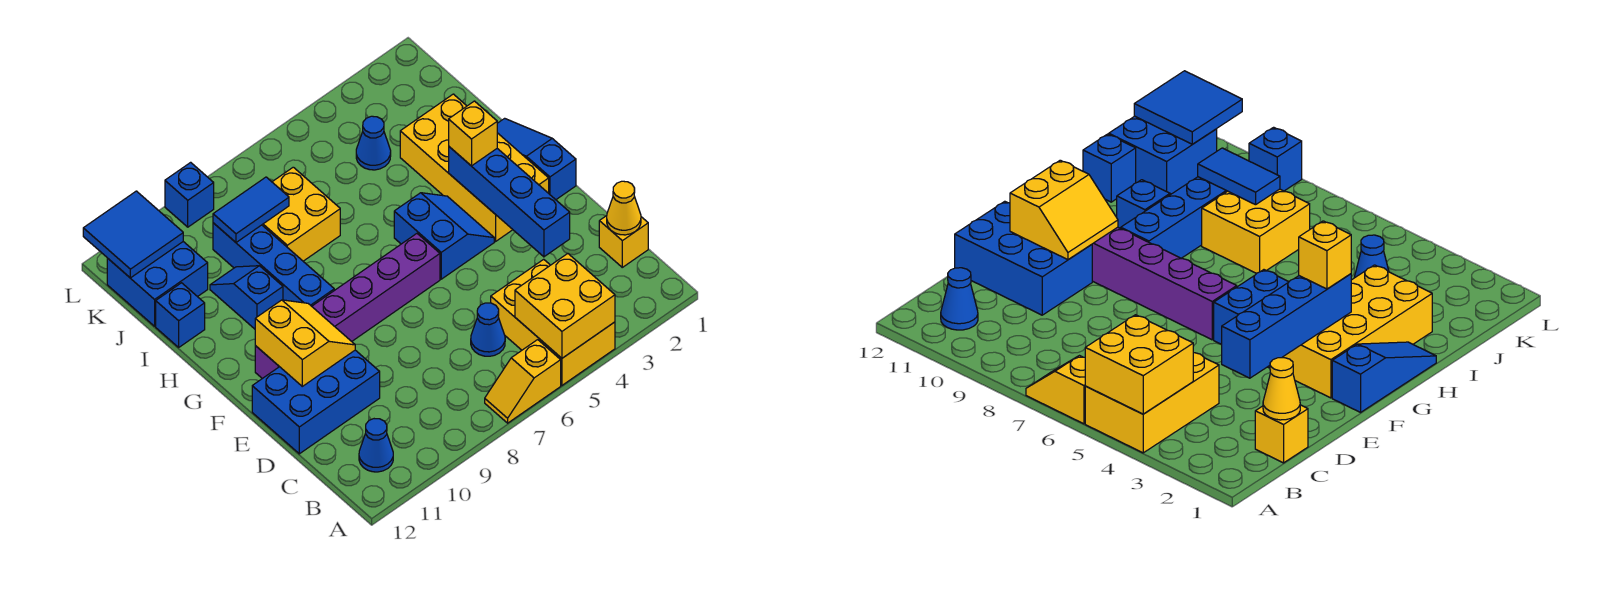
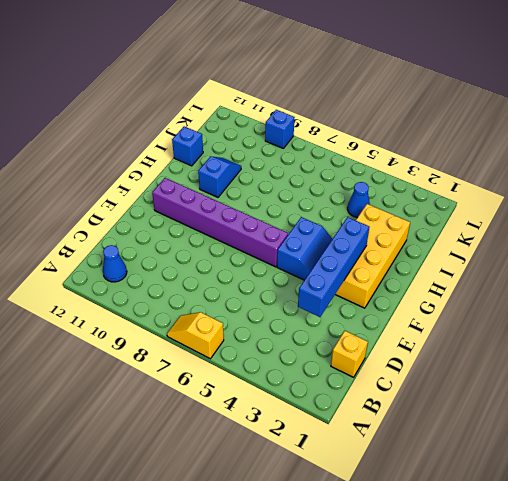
none -> yellow 2x3 brick [491,259,615,385]
none -> blue 1x1 cone [471,303,505,356]
none -> blue 2x3 brick [252,350,380,454]

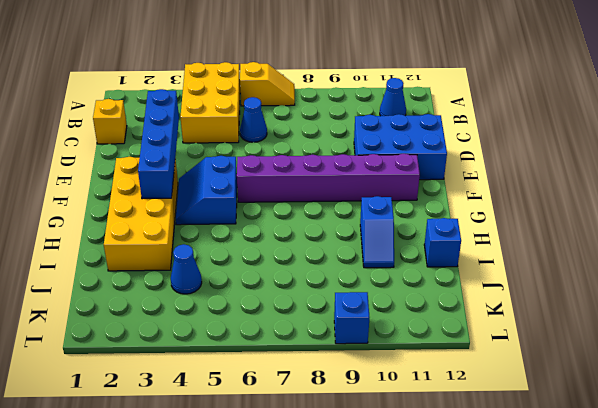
none -> blue 1x3 slope [497,118,576,200]
none -> blue 1x4 brick [213,223,334,306]
none -> yellow 2x2 brick [262,167,340,261]

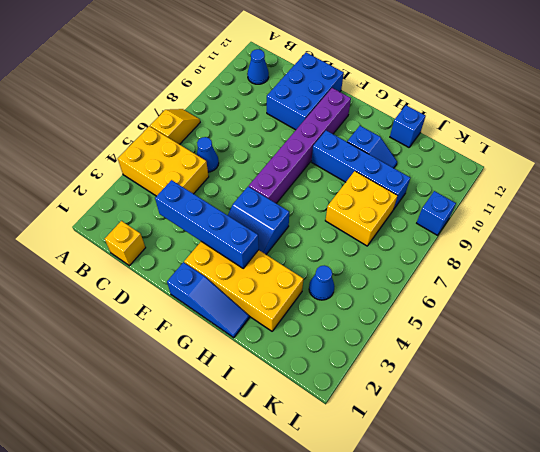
none -> blue 2x2 brick [107,242,208,326]
none -> yellow 2x2 brick [515,254,615,358]
none -> yellow 1x1 cone [607,181,641,235]

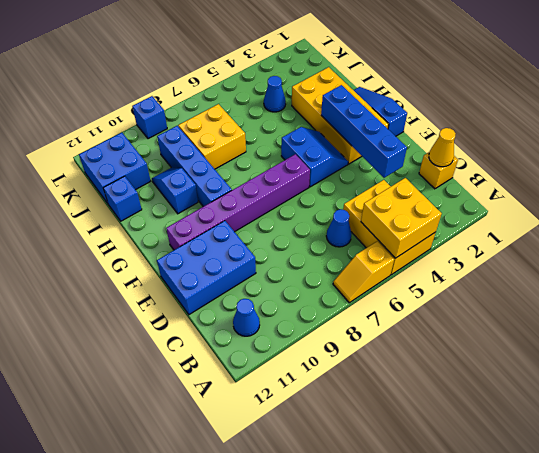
none -> yellow 2x2 slope [255,300,355,386]
none -> blue 1x2 tile [213,177,289,242]
none -> blue 2x2 tile [83,191,183,278]

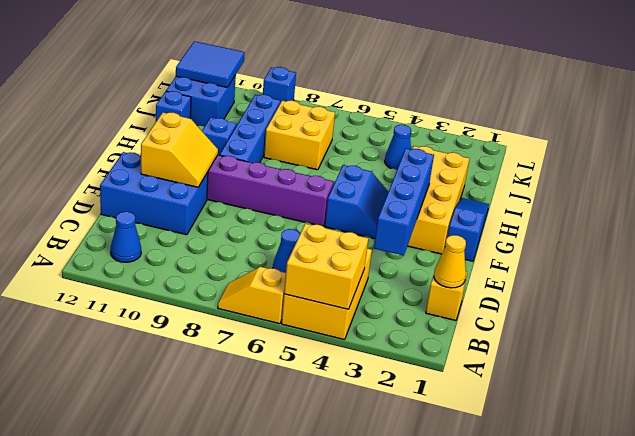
none -> blue 1x2 tile [213,177,289,242]
none -> yellow 1x1 brick [449,101,497,166]

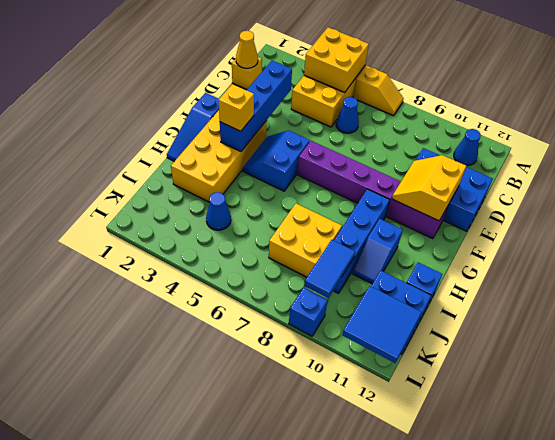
blue 1x2 tile [304,240,355,298] -> blue 1x2 tile turned to [213,177,289,242]

